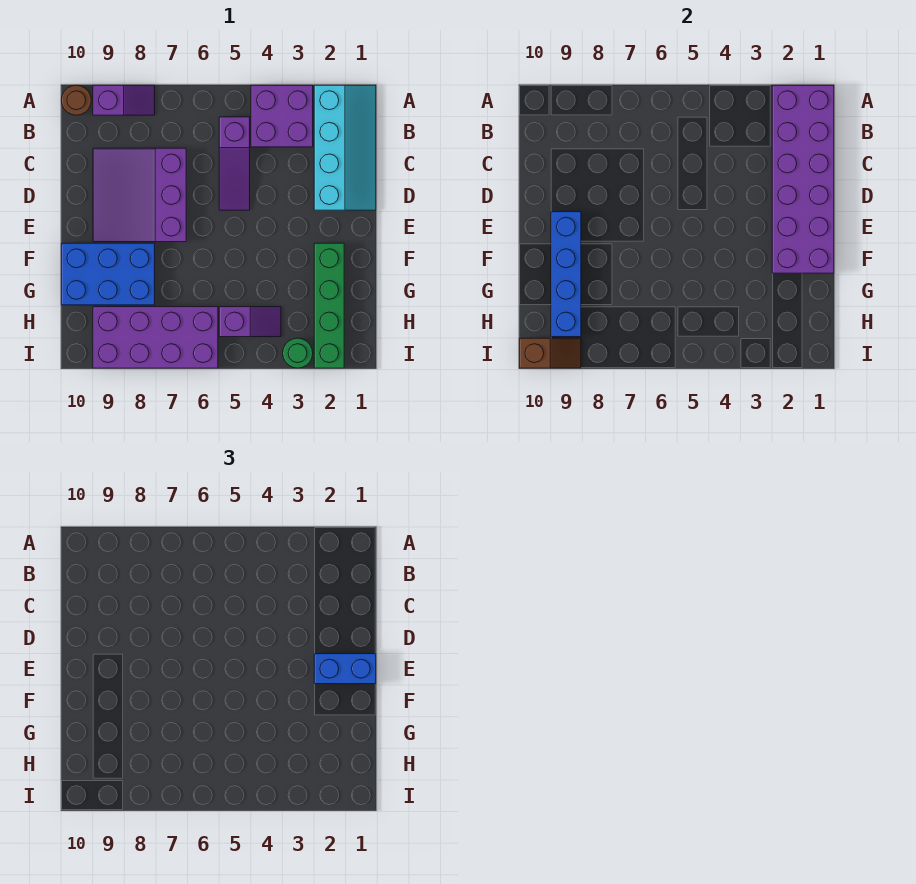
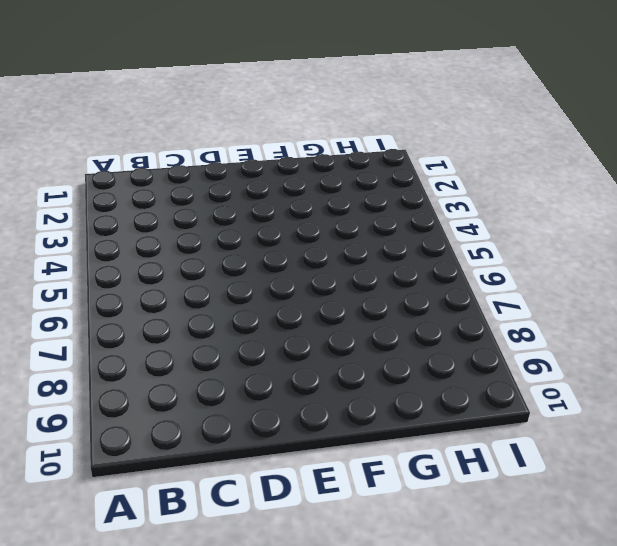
none -> cyan 2x4 slope [314,85,376,210]
none -> purple 2x2 brick [251,85,313,147]
none -> purple 1x2 slope [93,85,155,115]

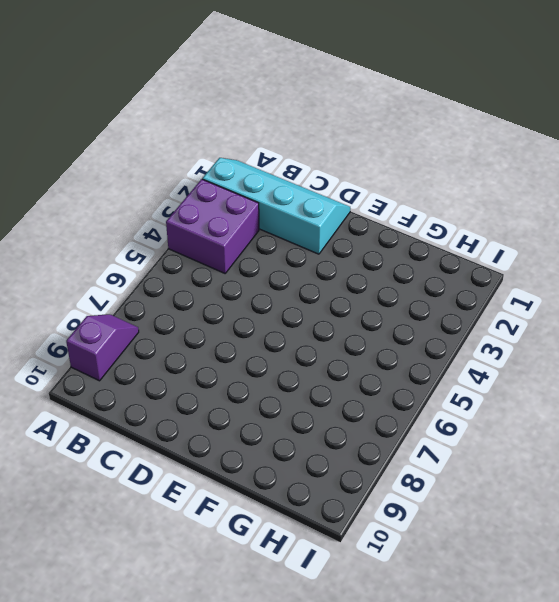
none -> brown 1x1 round brick [61,85,91,115]
none -> purple 1x3 slope [219,117,250,210]
none -> purple 3x3 slope [93,148,186,242]

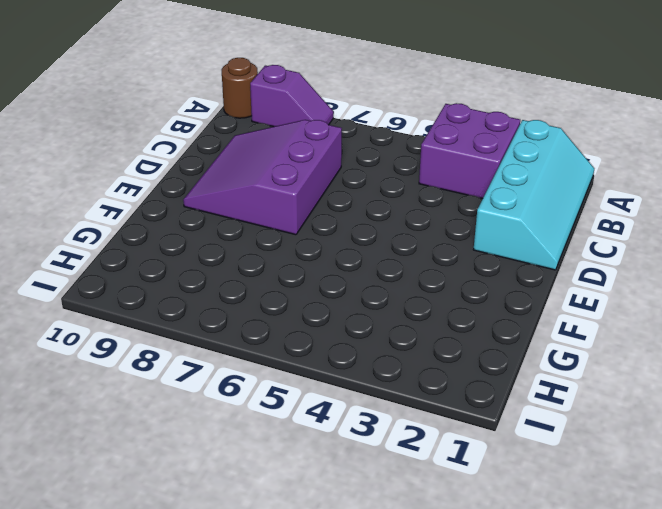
none -> purple 1x3 slope [219,117,250,210]
none -> green 1x4 brick [314,243,344,368]
none -> blue 2x3 brick [61,243,155,305]

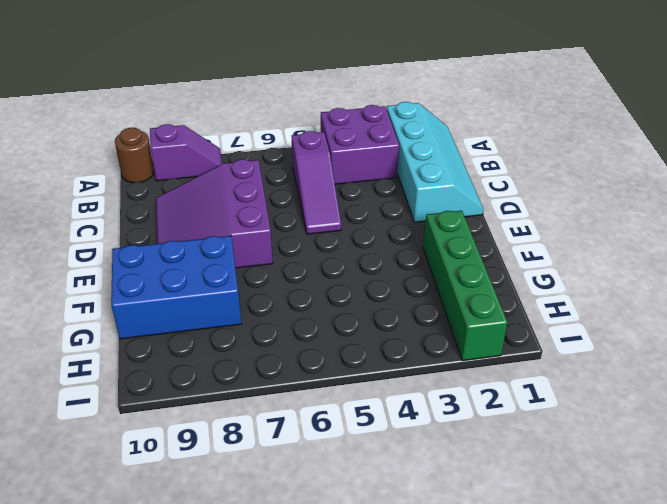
none -> purple 1x2 slope [219,307,281,337]
none -> purple 2x4 brick [93,307,218,368]
none -> green 1x1 round brick [283,338,313,368]

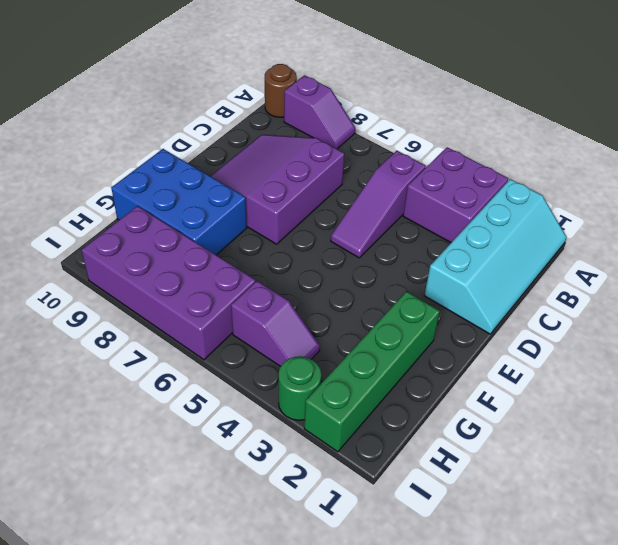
none -> purple 2x6 brick [772,85,834,273]
none -> blue 1x4 brick [551,212,581,337]
none -> brown 1x2 slope [519,338,581,368]

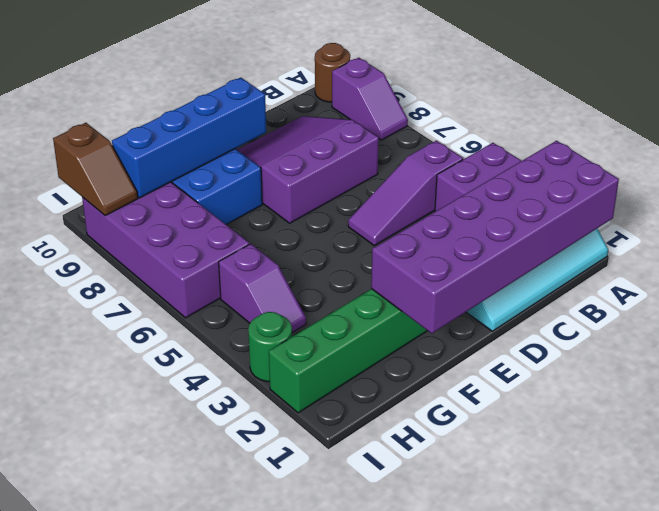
none -> blue 1x2 brick [314,654,376,684]

